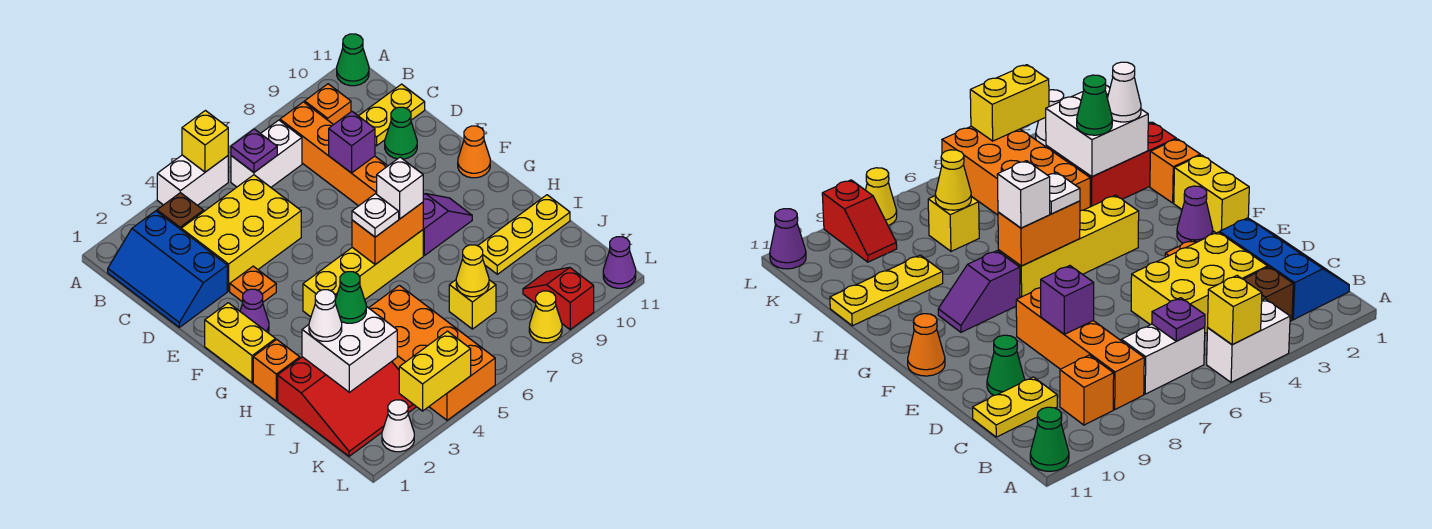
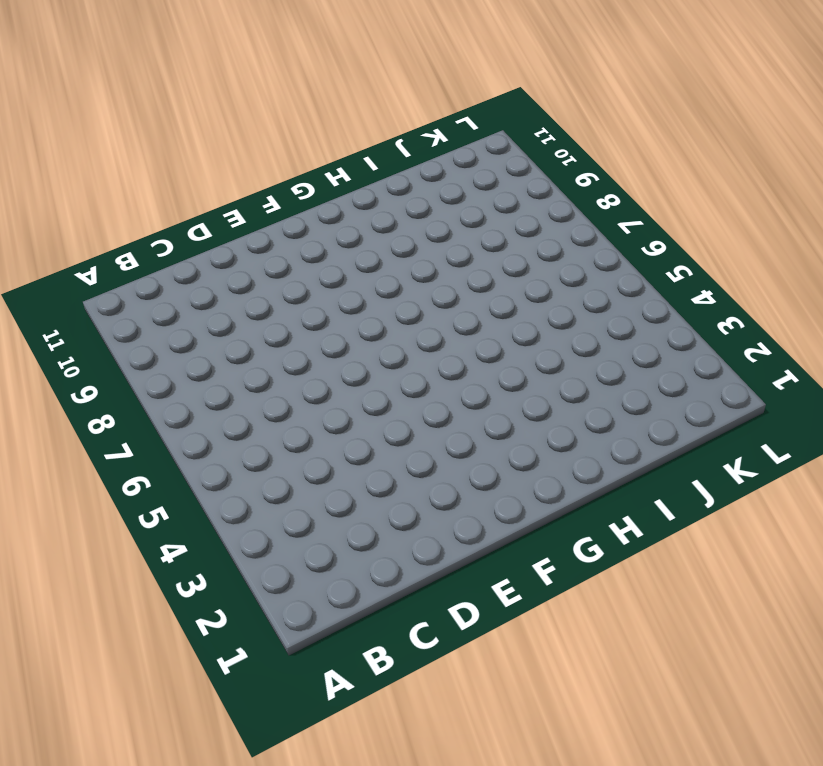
none -> white 1x2 brick [157,155,228,205]
none -> green 1x1 cone [337,34,369,86]
none -> blue 2x3 slope [108,211,227,327]
none -> brown 1x1 brick [157,193,204,229]

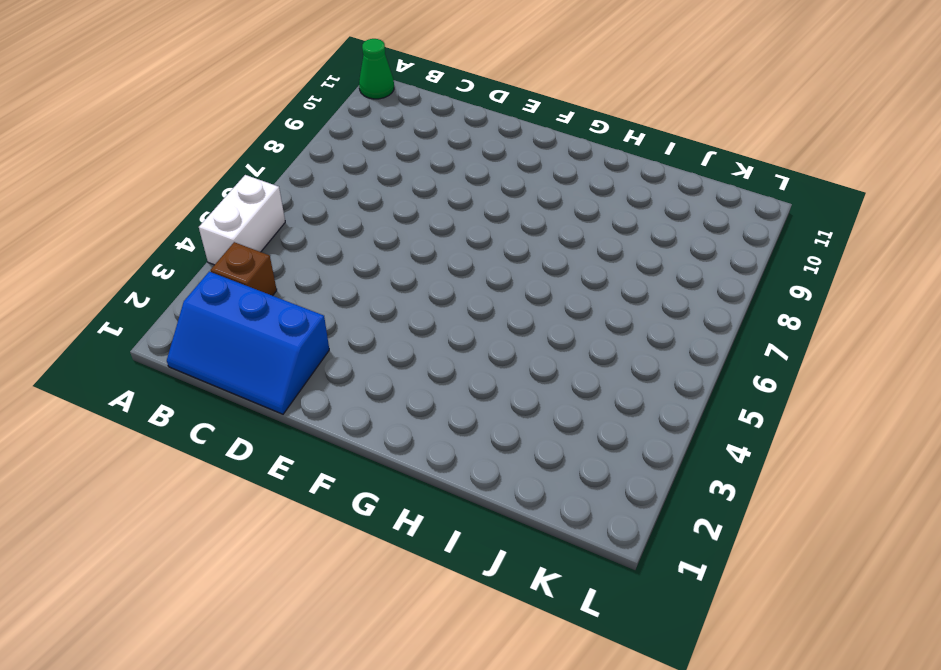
none -> white 1x2 brick [231,120,302,187]
none -> orange 1x4 brick [280,102,387,206]
none -> orange 1x1 brick [305,84,351,125]
none -> yellow 2x3 brick [181,175,301,291]

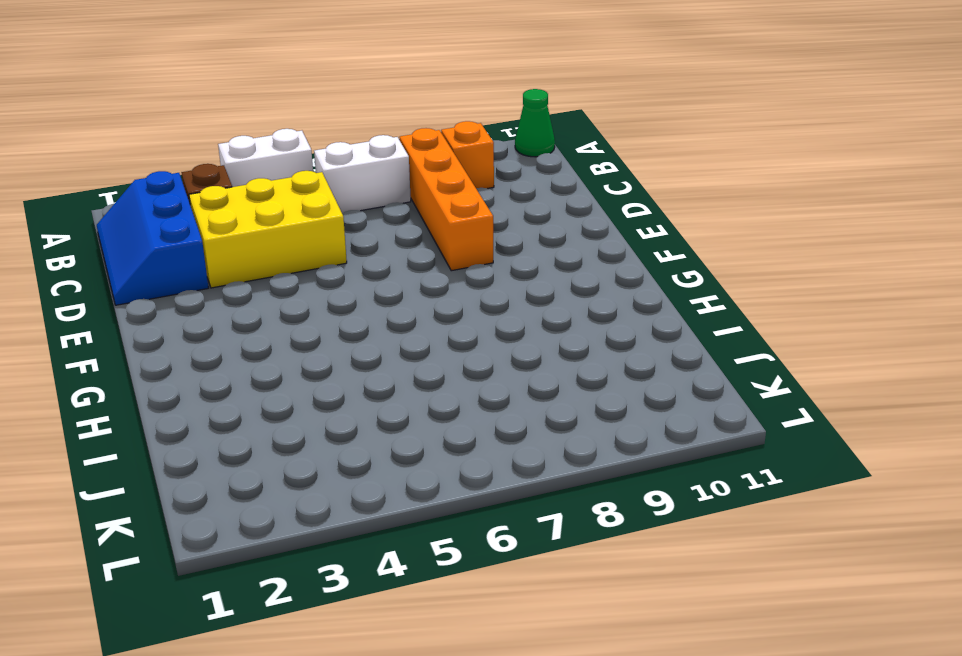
none -> yellow 1x2 plate [359,84,425,146]
none -> green 1x1 cone [385,107,417,159]
none -> orange 1x1 plate [230,266,276,302]
none -> yellow 1x2 brick [205,303,276,383]

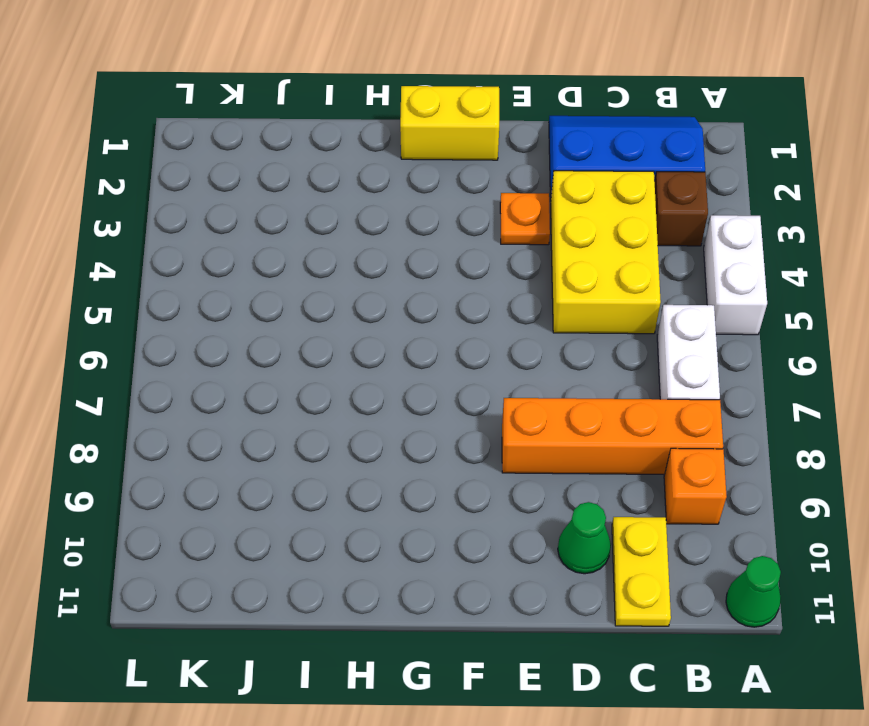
none -> purple 1x1 cone [240,289,269,332]
none -> orange 1x1 cone [458,126,490,178]
none -> yellow 1x4 brick [303,230,423,317]
none -> purple 1x2 slope [423,194,472,256]

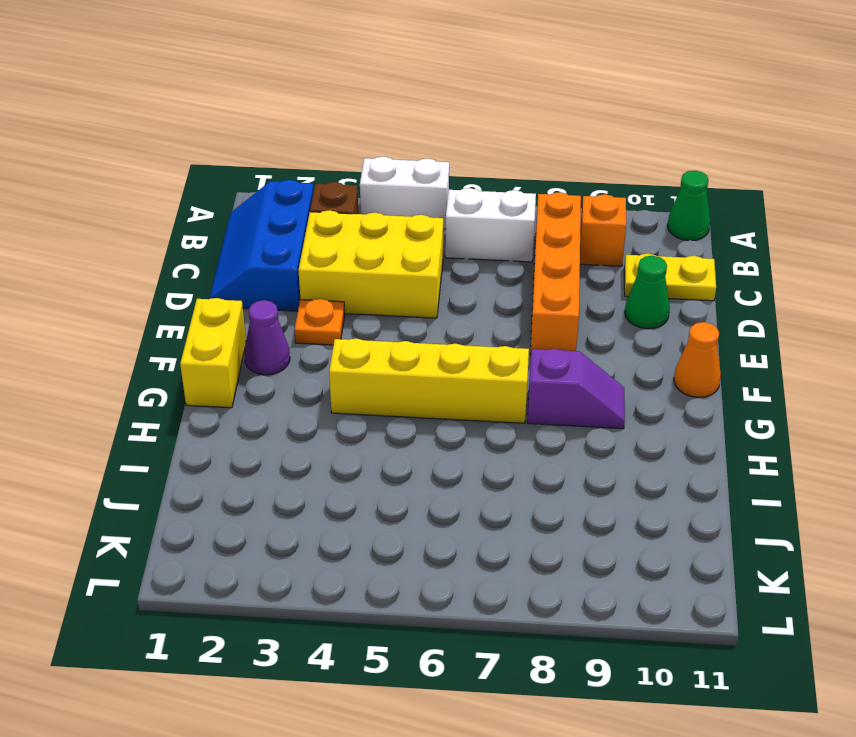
none -> orange 1x1 brick [253,340,300,401]
none -> red 3x3 slope [278,357,416,456]
none -> orange 2x4 brick [369,285,495,420]
none -> yellow 1x3 plate [478,195,570,274]

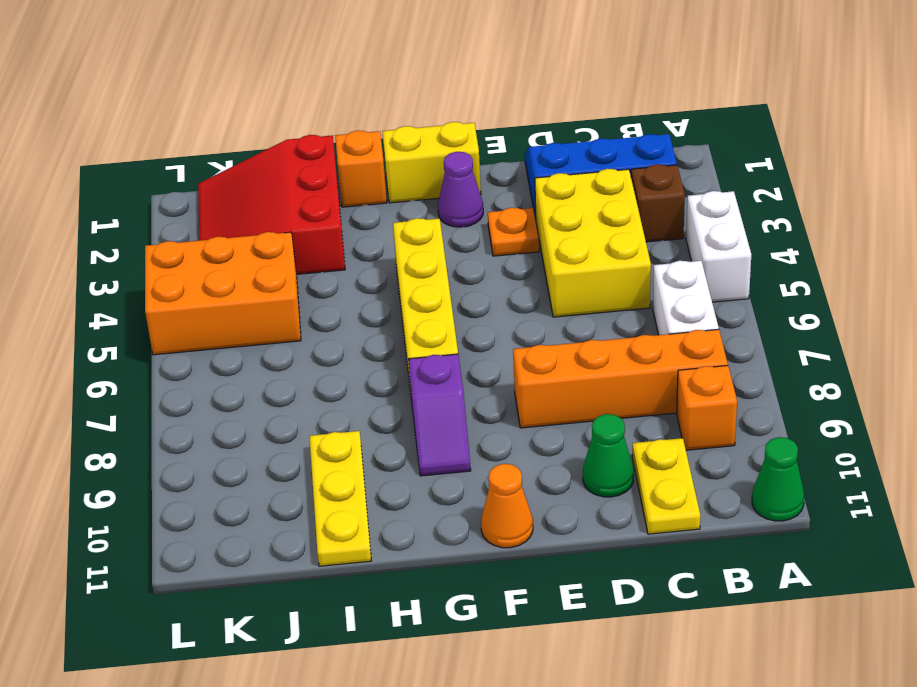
orange 2x3 brick [145,232,301,355] -> orange 2x4 brick [369,285,495,420]
none -> yellow 1x1 brick [449,280,496,329]
none -> red 1x2 slope [523,268,594,330]
none -> white 1x1 cone [382,400,414,452]
none -> yellow 1x1 cone [529,291,562,343]

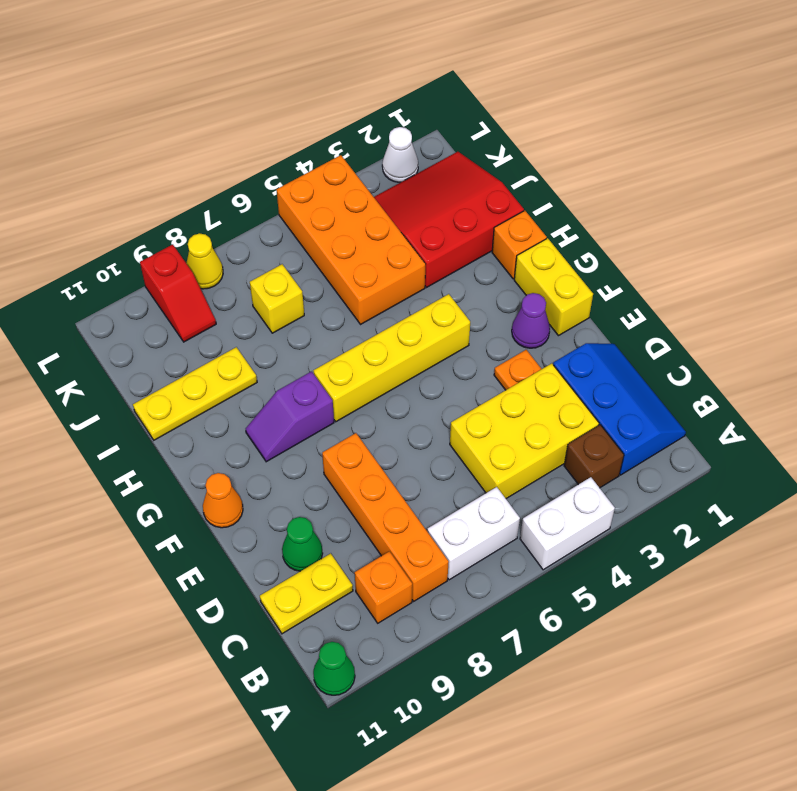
none -> purple 1x1 cone [603,237,636,288]
none -> yellow 1x1 brick [182,111,228,172]
none -> purple 1x1 plate [231,129,277,172]
none -> purple 1x1 brick [329,111,375,173]

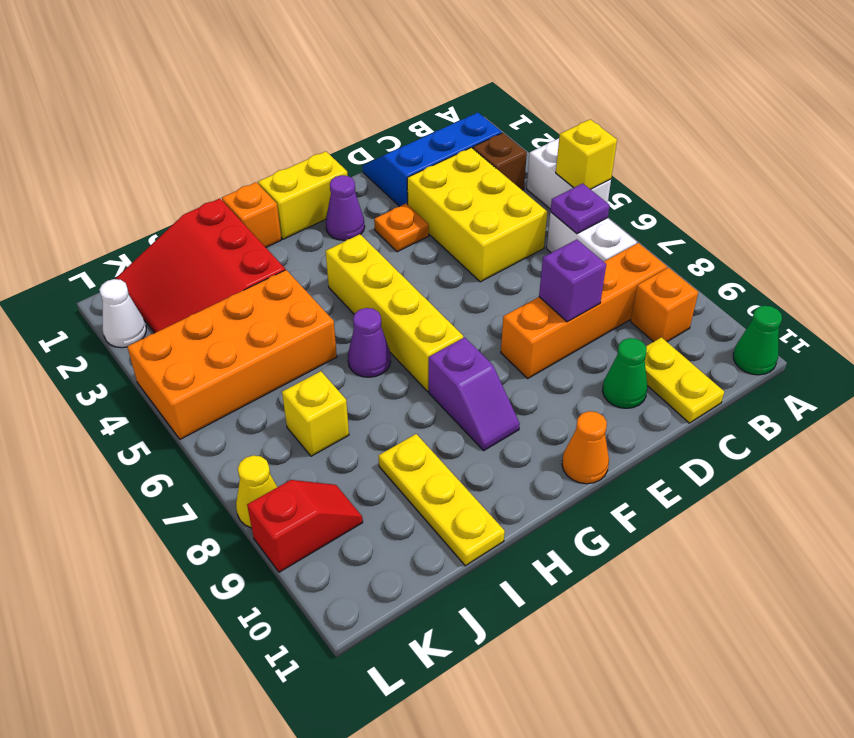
purple 1x1 cone [348,308,391,377] -> purple 1x1 cone moved to [603,237,636,288]
none -> orange 1x2 brick [352,202,423,265]
none -> white 2x2 brick [302,306,397,392]
none -> yellow 1x1 cone [456,245,489,297]
none -> yellow 1x2 brick [399,331,471,411]

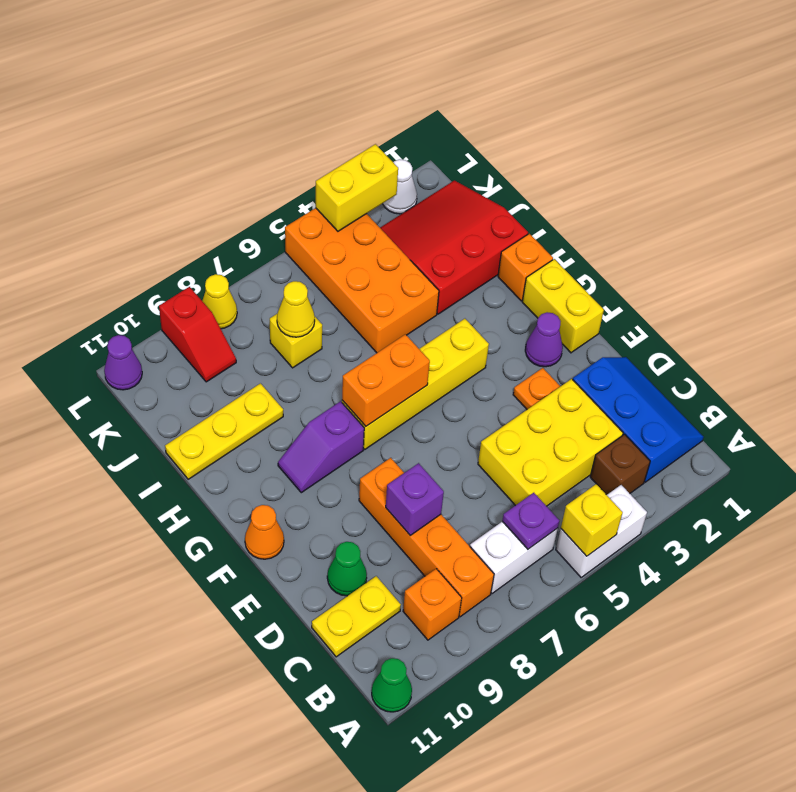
none -> white 2x2 brick [302,306,397,392]
none -> white 1x1 plate [352,194,399,237]
none -> white 1x1 brick [377,157,423,219]
none -> white 1x1 cone [309,290,342,341]

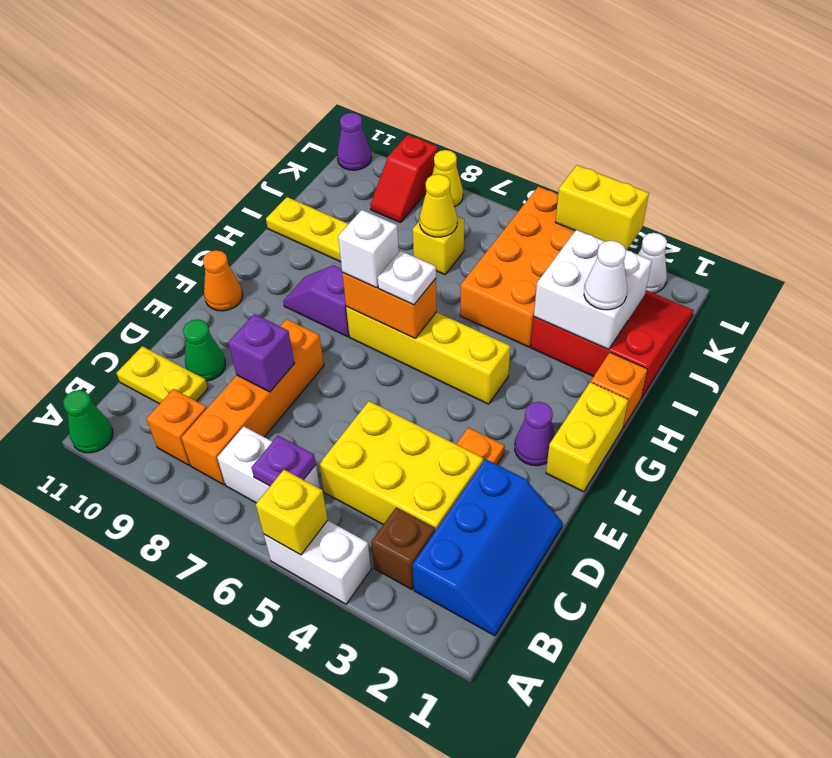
none -> green 1x1 cone [335,272,366,323]

